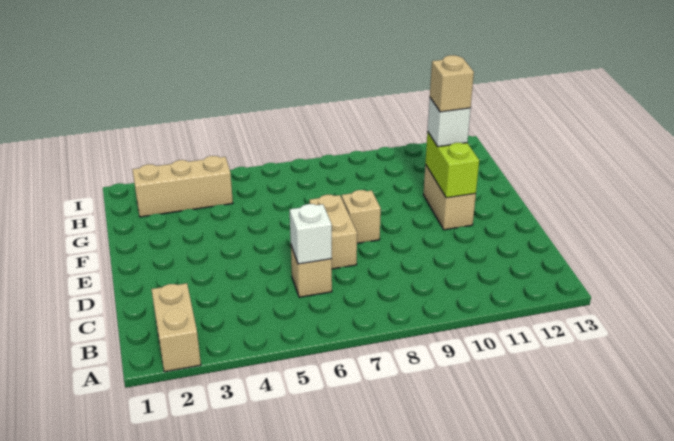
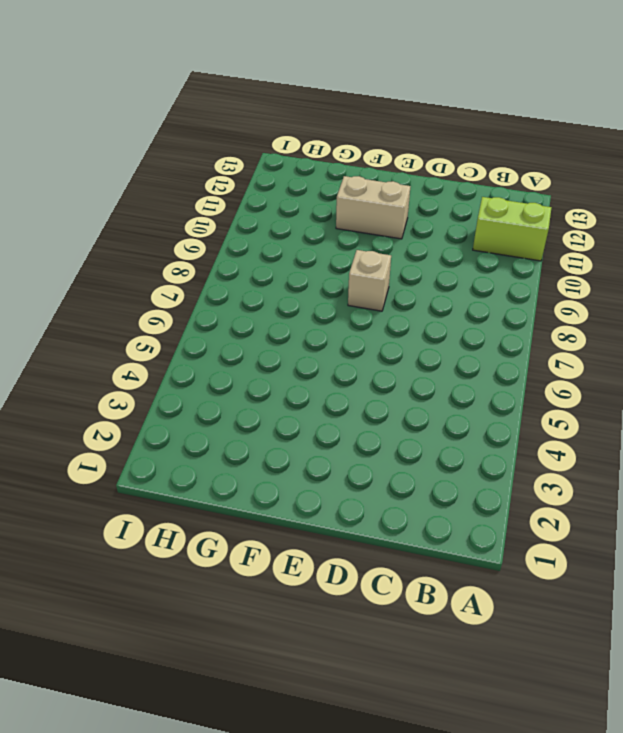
lime 1x2 brick [473,197,552,261] -> lime 1x2 brick moved to [425,132,479,198]
none -> tan 1x2 brick [151,283,201,372]
none -> tan 1x1 brick [291,246,332,297]

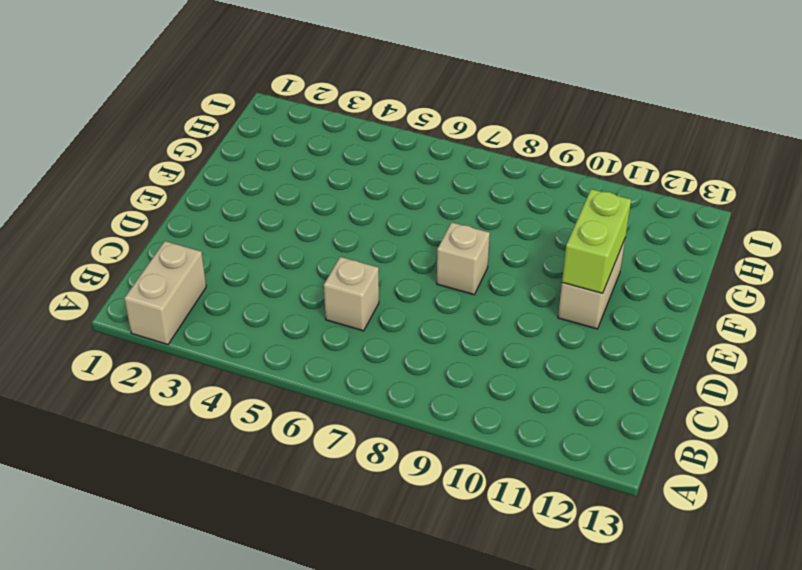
none -> tan 1x2 brick [309,195,357,269]
none -> tan 1x3 brick [132,156,233,217]

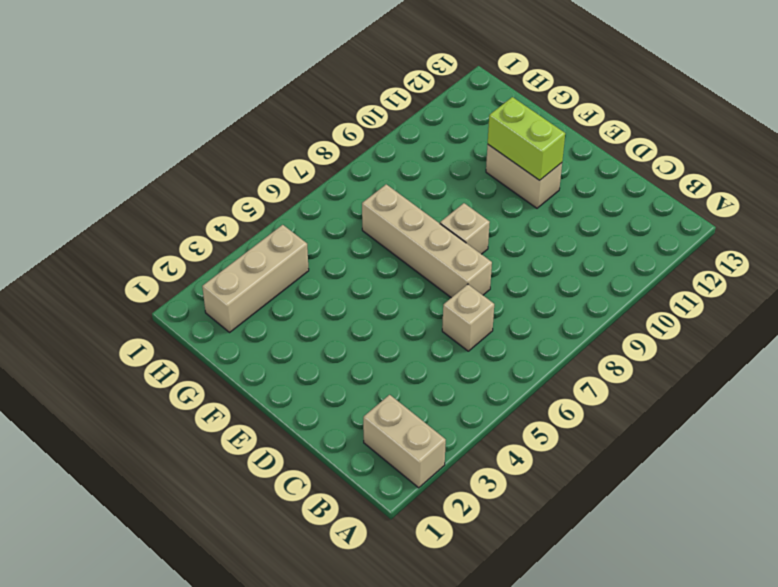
tan 1x4 brick [362,184,492,298] -> tan 1x2 brick [309,195,357,269]
none -> white 1x1 brick [290,204,332,264]
none -> white 1x1 brick [428,98,471,147]

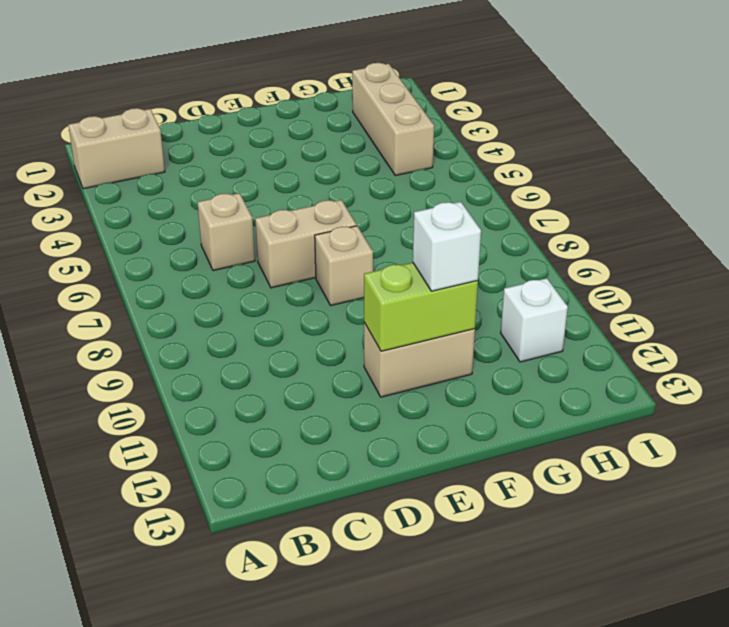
white 1x1 brick [501,278,568,362] -> white 1x1 brick moved to [290,204,332,264]
none -> tan 1x1 brick [430,55,474,112]

